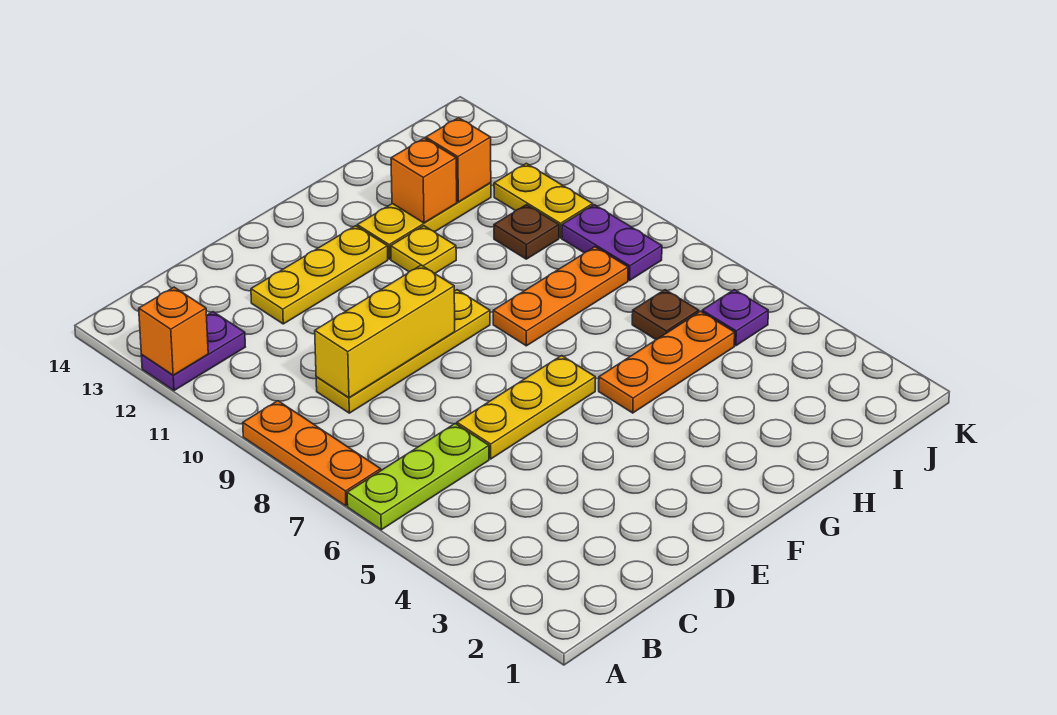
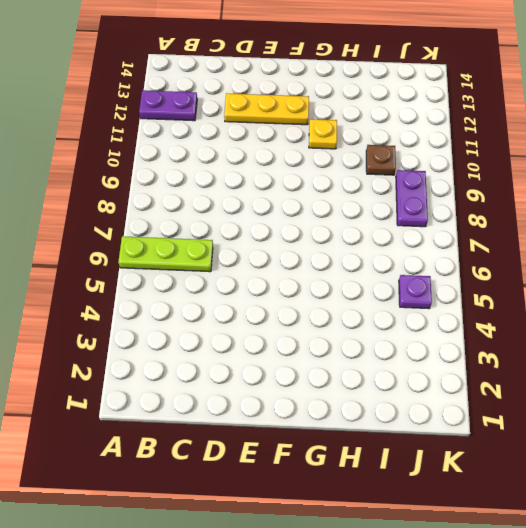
none -> orange 1x3 plate [243,401,381,506]
none -> yellow 1x4 plate [316,290,490,413]
none -> yellow 1x3 plate [457,356,595,459]

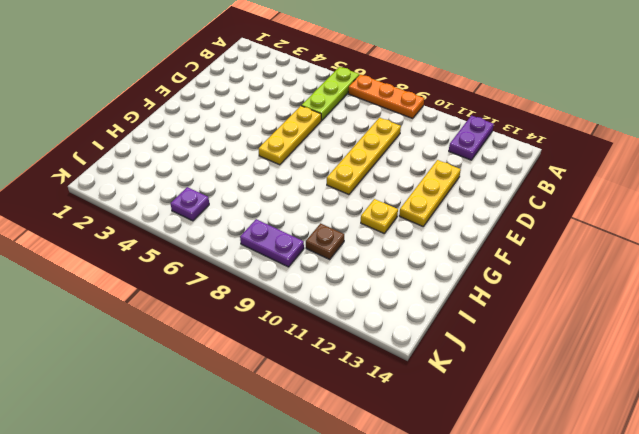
none -> orange 1x3 plate [599,311,735,413]
none -> orange 1x3 plate [493,247,628,346]
none -> yellow 1x3 plate [357,183,491,259]

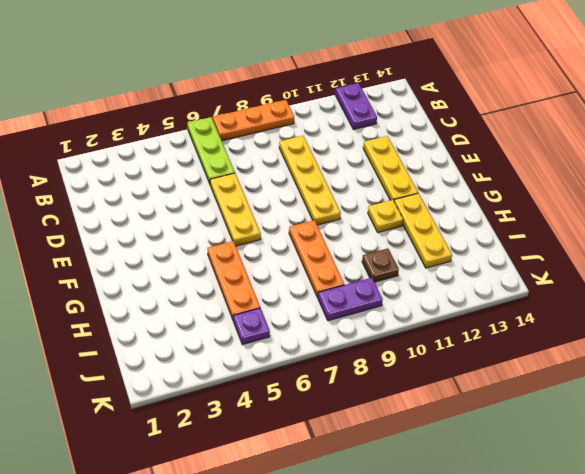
none -> brown 1x1 plate [632,290,699,340]
none -> yellow 1x2 plate [494,163,593,238]
none -> orange 1x1 brick [139,287,208,375]

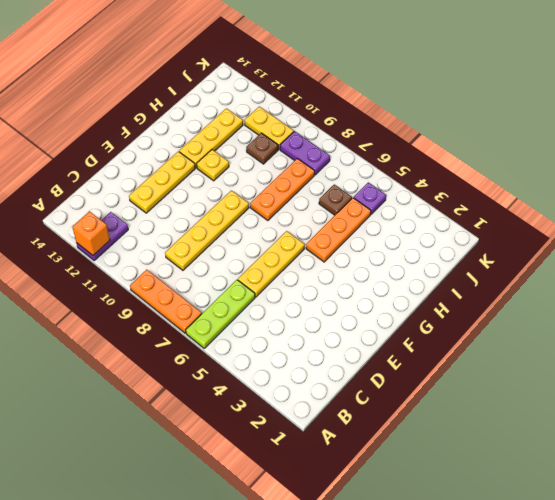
none -> yellow 1x3 brick [315,265,455,398]
none -> orange 1x1 brick [391,138,457,223]
none -> orange 1x1 brick [426,118,491,202]

